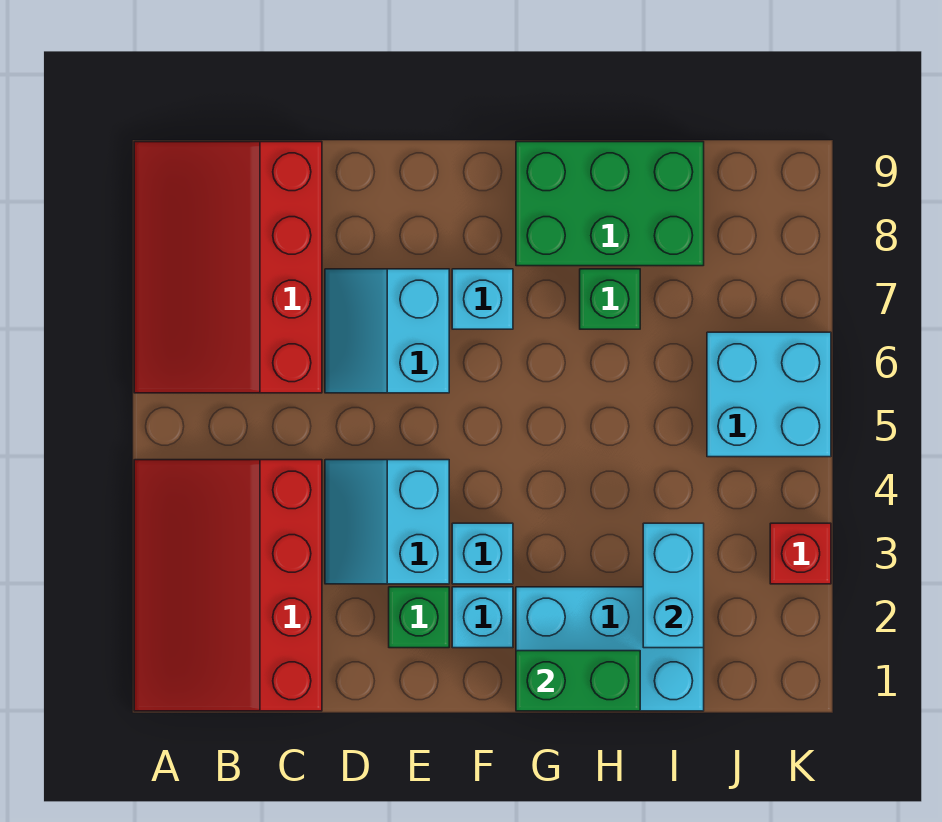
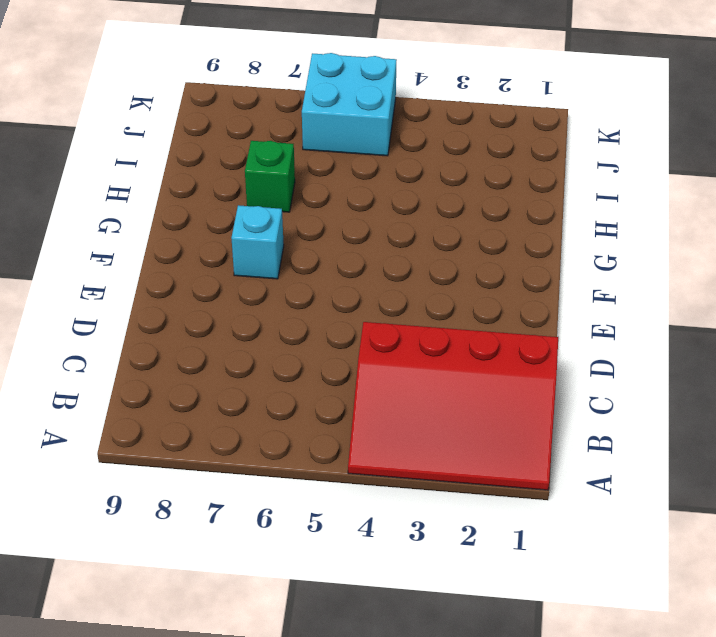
none -> red 3x4 slope [134,142,322,393]
none -> cyan 2x2 slope [325,460,449,584]
none -> cyan 2x2 slope [325,269,449,393]

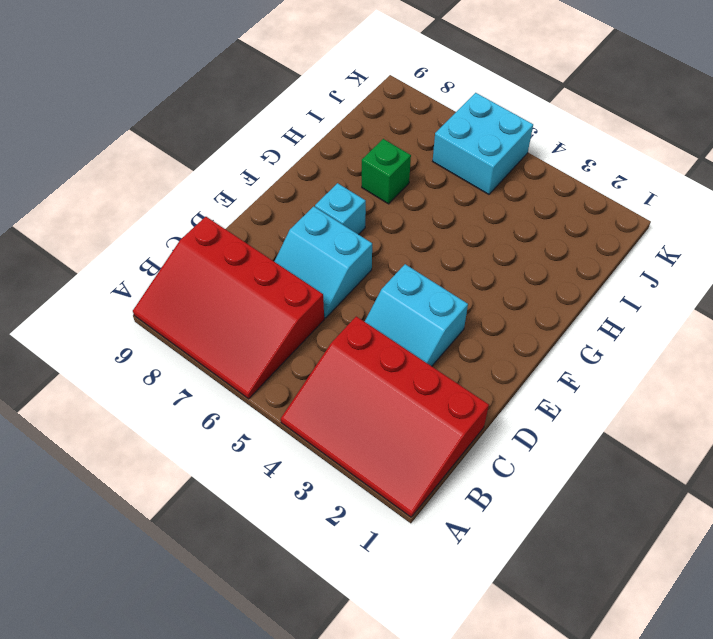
none -> green 1x1 brick [389,587,449,648]
none -> cyan 1x1 brick [452,587,513,648]
none -> cyan 1x1 brick [452,523,513,584]

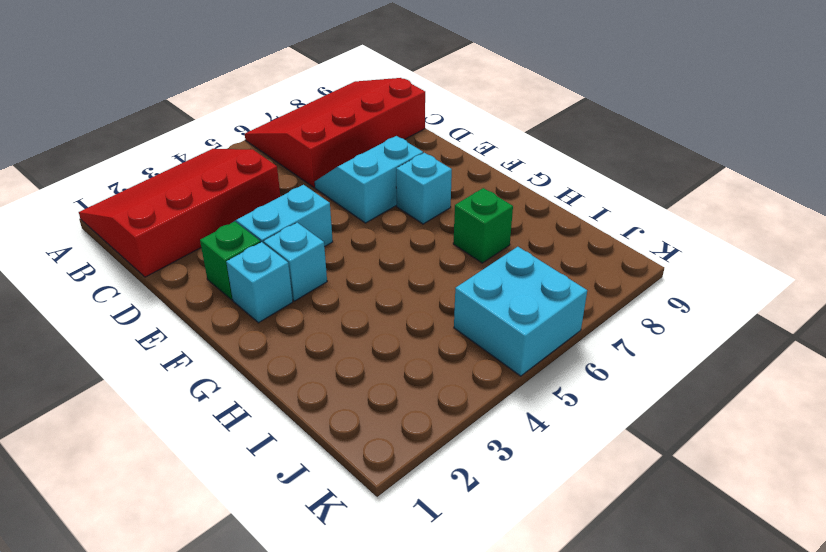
none -> cyan 2x3 brick [516,587,704,711]
none -> green 2x3 brick [516,142,704,266]
none -> red 1x1 brick [770,523,831,584]

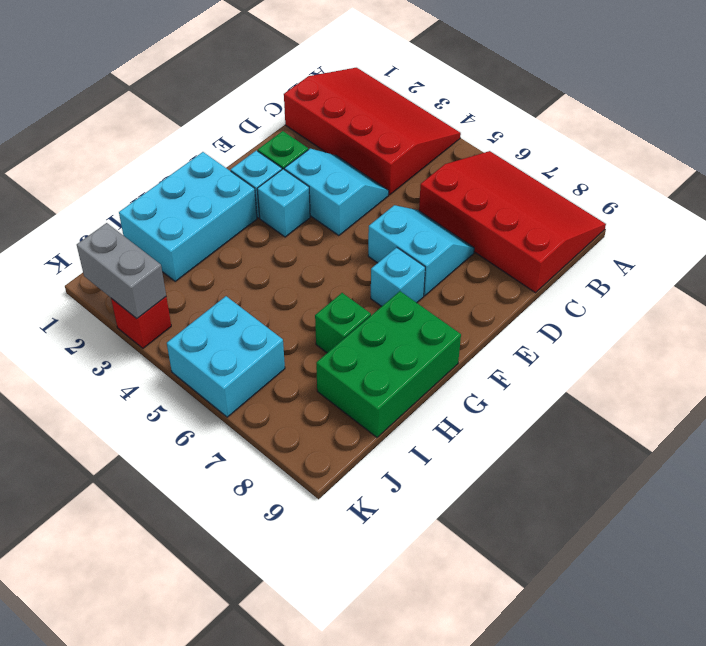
grey 1x2 brick [77,223,166,318] -> none
none -> green 1x2 brick [516,651,640,711]
none -> cyan 1x2 brick [643,523,704,648]

